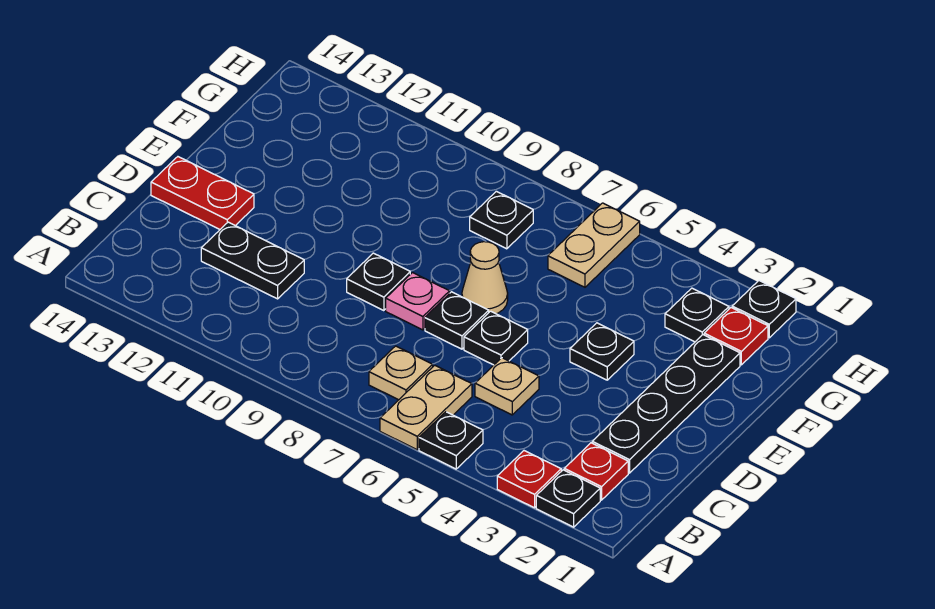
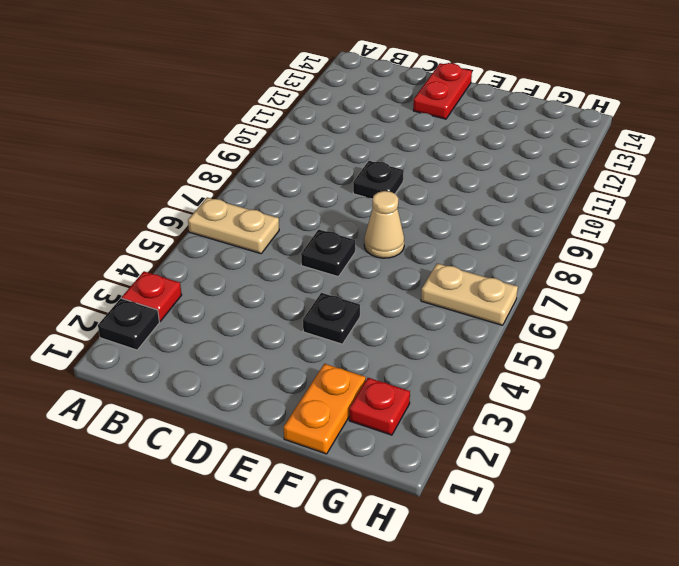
orange 1x2 plate [284,364,366,454] -> black 1x4 plate [592,335,740,473]
none -> black 1x1 plate [419,412,483,469]
none -> red 1x1 plate [564,443,628,500]
none -> tan 1x1 plate [369,346,433,400]

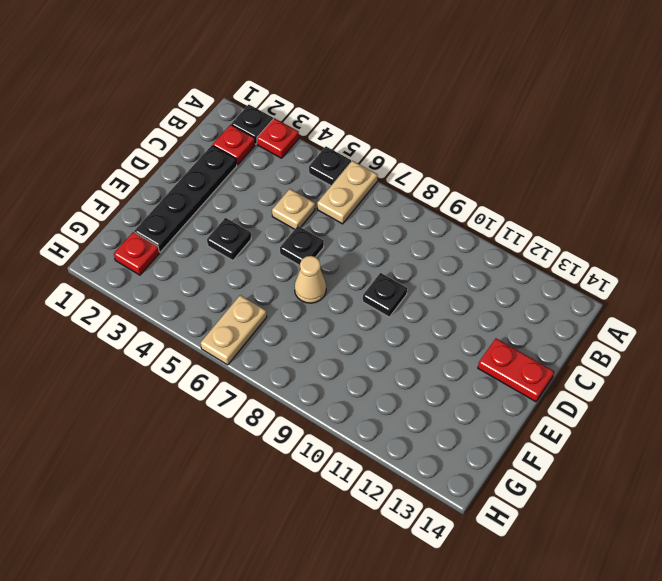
none -> tan 1x1 plate [369,346,433,400]
none -> black 1x2 plate [201,222,304,299]
none -> black 1x1 plate [425,292,489,349]

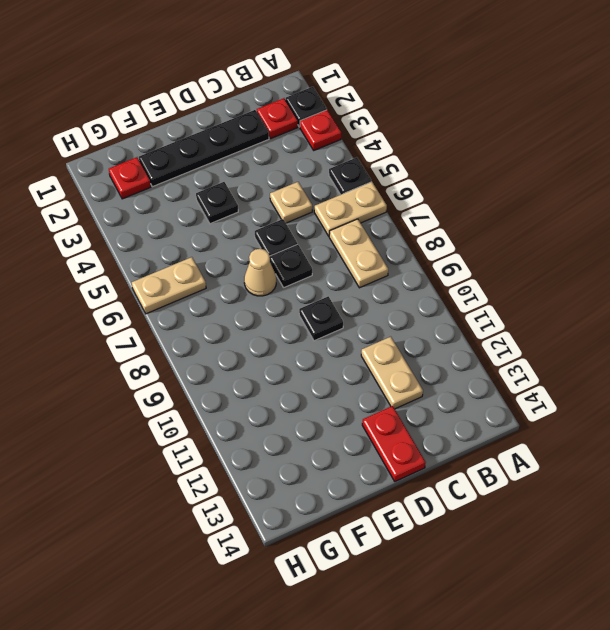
tan 1x2 plate [329,219,388,288] -> tan 1x1 plate [369,346,433,400]
tan 1x2 plate [361,337,423,409] -> black 1x2 plate [201,222,304,299]
none -> pink 1x1 plate [386,273,450,330]
none -> black 1x1 plate [665,288,729,342]
none -> black 1x1 plate [470,191,533,249]

